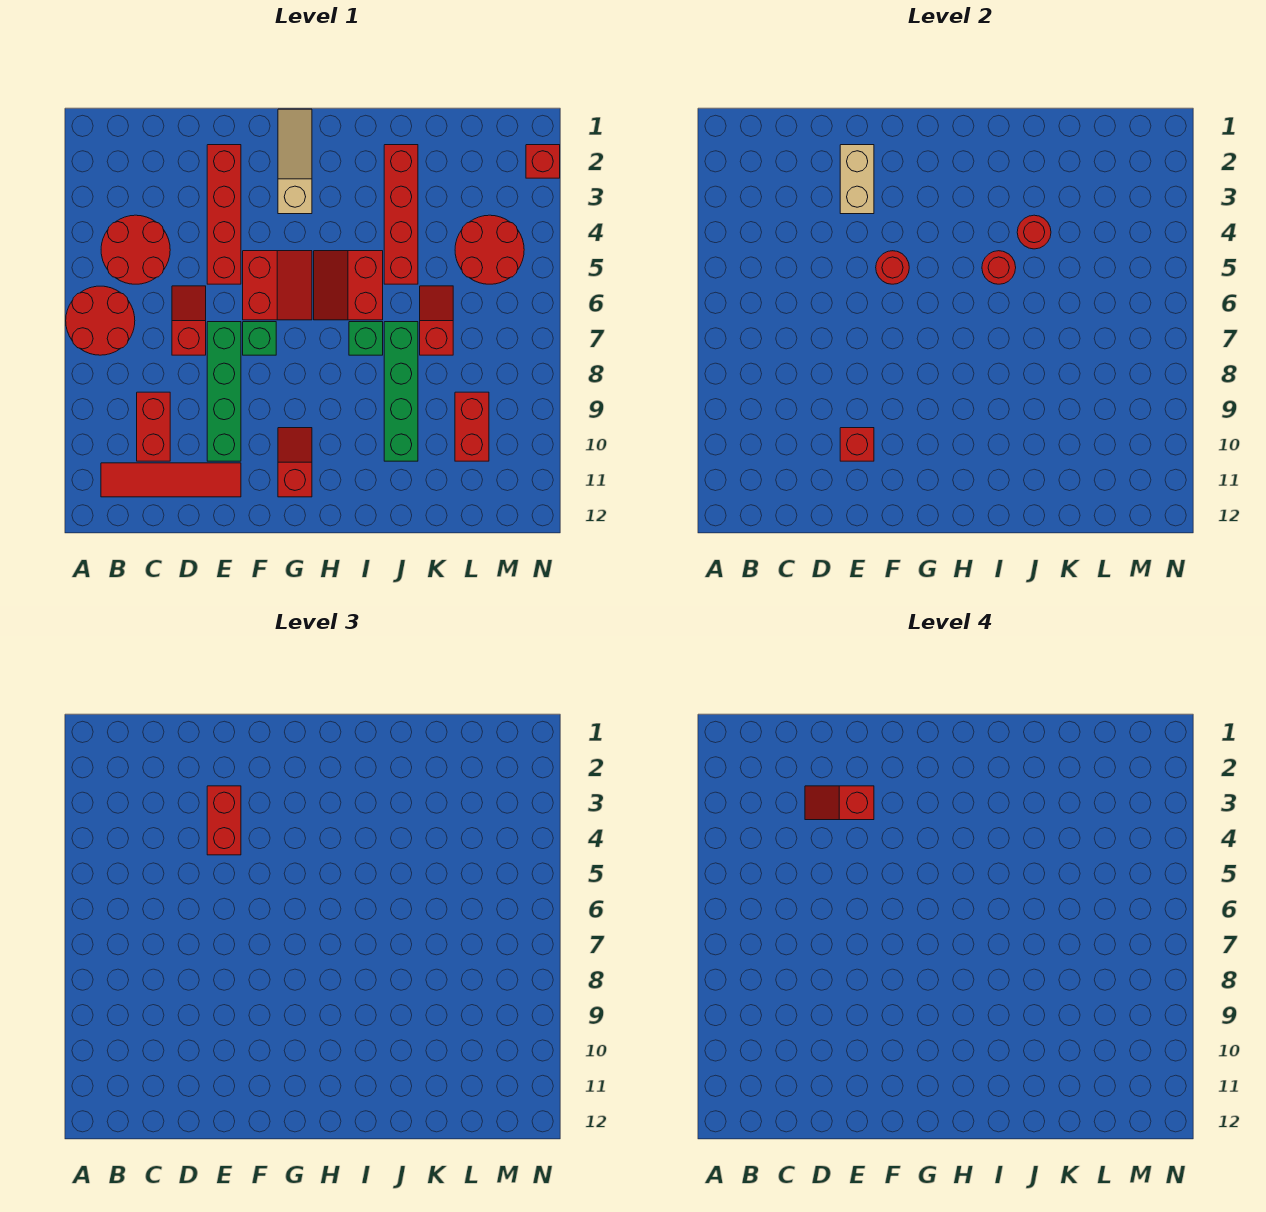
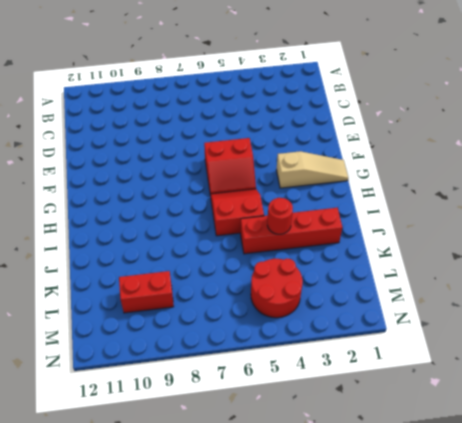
none -> red 2x2 round brick [66,286,135,355]
none -> red 2x2 round brick [101,215,170,284]
none -> red 1x4 tile [101,463,241,497]

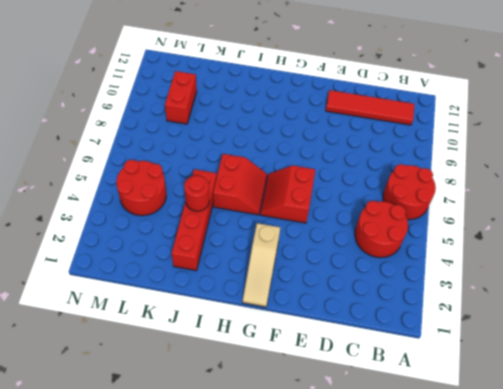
none -> red 1x2 brick [137,392,170,461]
none -> red 1x2 slope [172,286,206,355]
none -> red 1x4 brick [207,145,241,284]

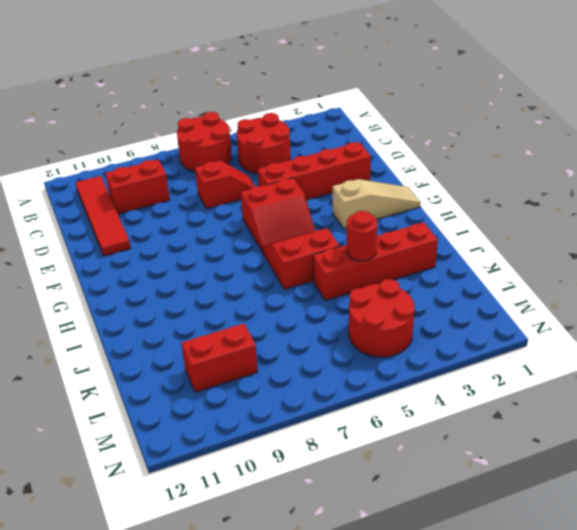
none -> green 1x4 brick [207,322,241,461]
none -> green 1x1 brick [243,322,276,355]
none -> red 1x2 slope [278,428,312,497]

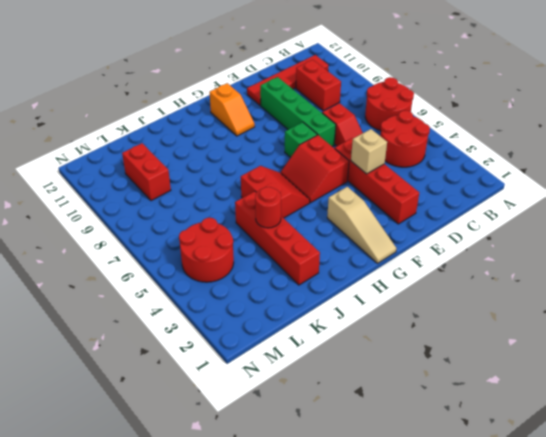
tan 1x1 brick [351,129,387,174] -> none
orange 1x2 slope [210,83,255,136] -> red 1x2 slope [278,428,312,497]
none -> green 1x1 brick [349,322,383,355]
none -> green 1x4 brick [384,322,418,461]
none -> red 1x2 slope [420,286,453,355]

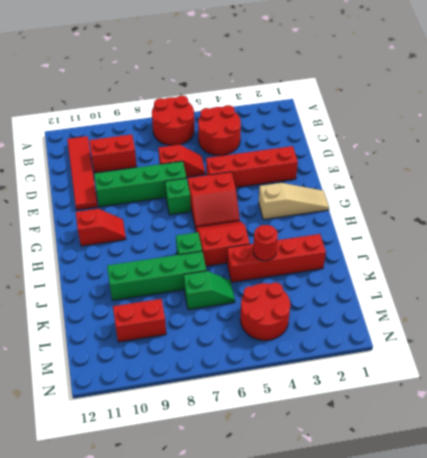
green 1x2 slope [184,271,235,310] -> red 1x2 slope [420,286,453,355]
none -> red 1x1 brick [526,145,560,178]
none -> tan 1x2 brick [840,145,874,214]
none -> red 1x1 brick [840,428,874,461]

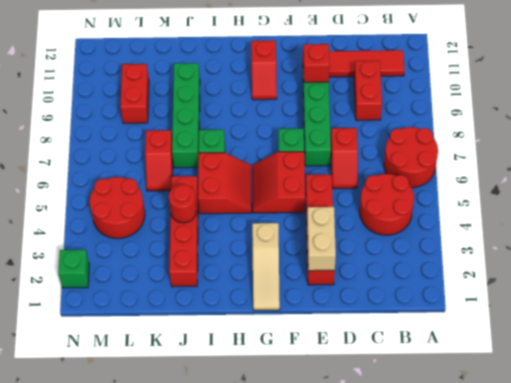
green 1x1 brick [58,249,89,288] -> red 1x1 brick [526,145,560,178]
none -> red 1x1 round brick [876,251,909,284]
none -> red 1x1 round brick [982,251,1016,284]
none -> red 1x2 brick [207,786,241,855]

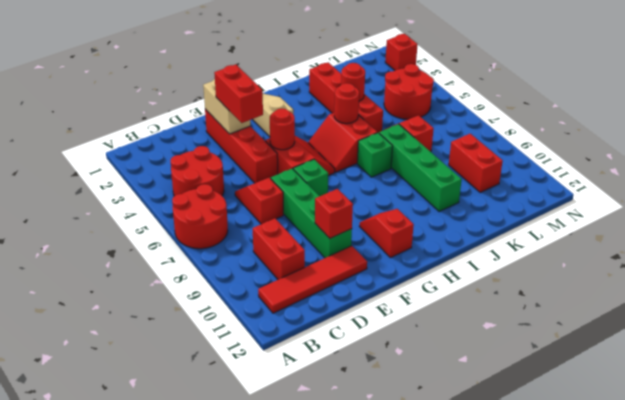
none -> red 1x2 slope [805,786,874,820]

